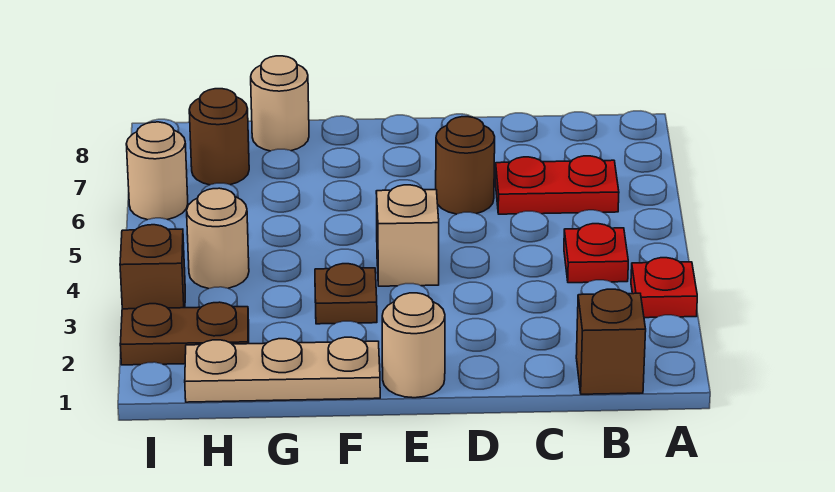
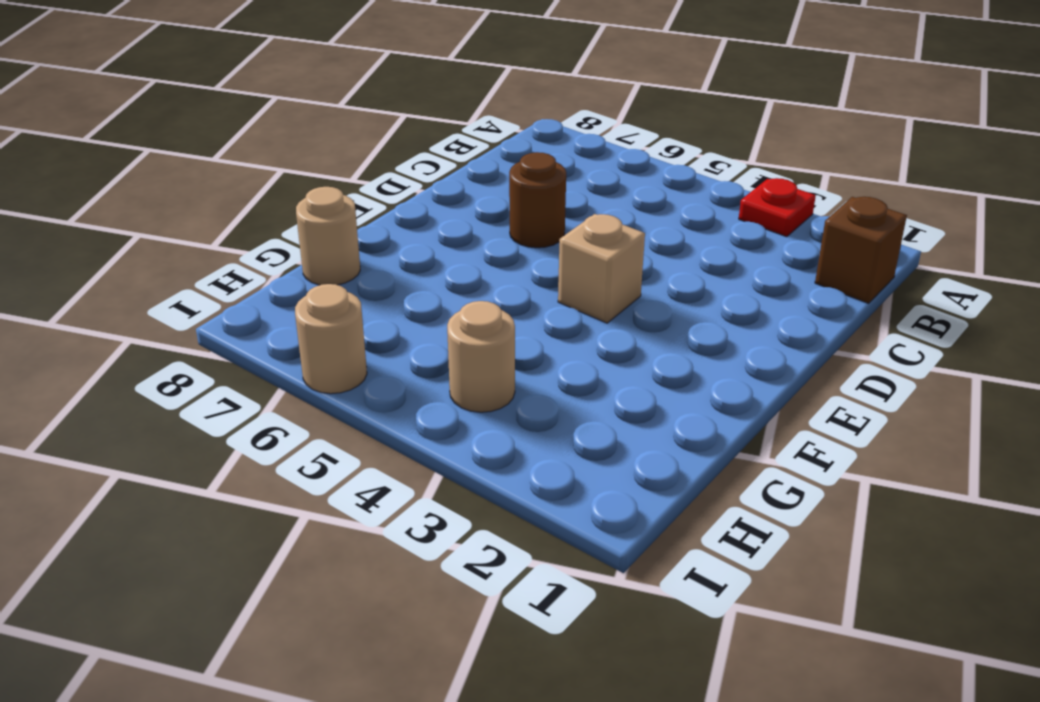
none -> red 1x1 plate [564,224,628,283]
none -> red 1x2 plate [495,156,619,214]
none -> tan 1x1 round brick [382,293,445,398]

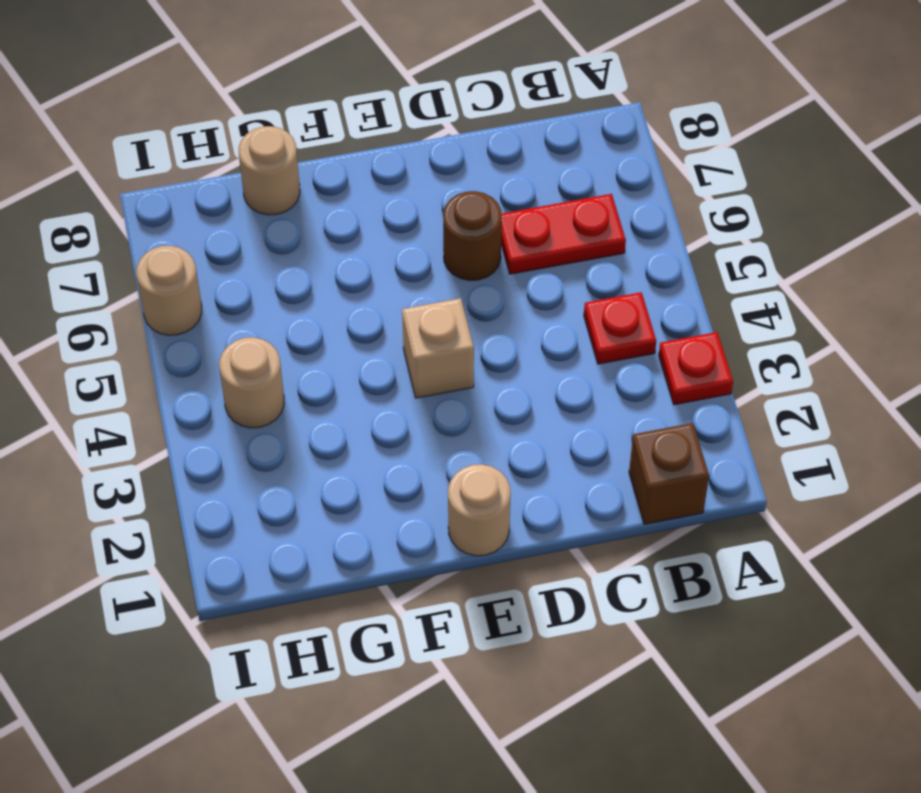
none -> tan 1x3 plate [185,337,380,402]
none -> brown 1x1 plate [315,264,377,324]
none -> brown 1x2 plate [120,302,249,365]

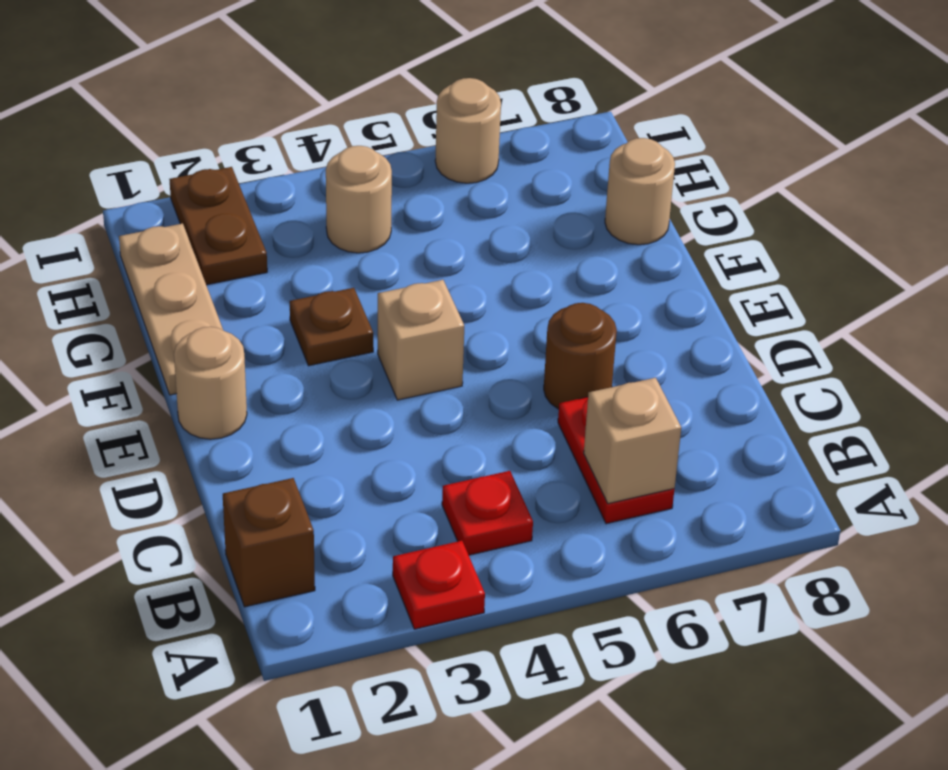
tan 1x1 brick [584,378,681,504] -> none
none -> brown 1x1 round brick [189,89,249,185]
none -> brown 1x1 brick [120,225,185,309]

